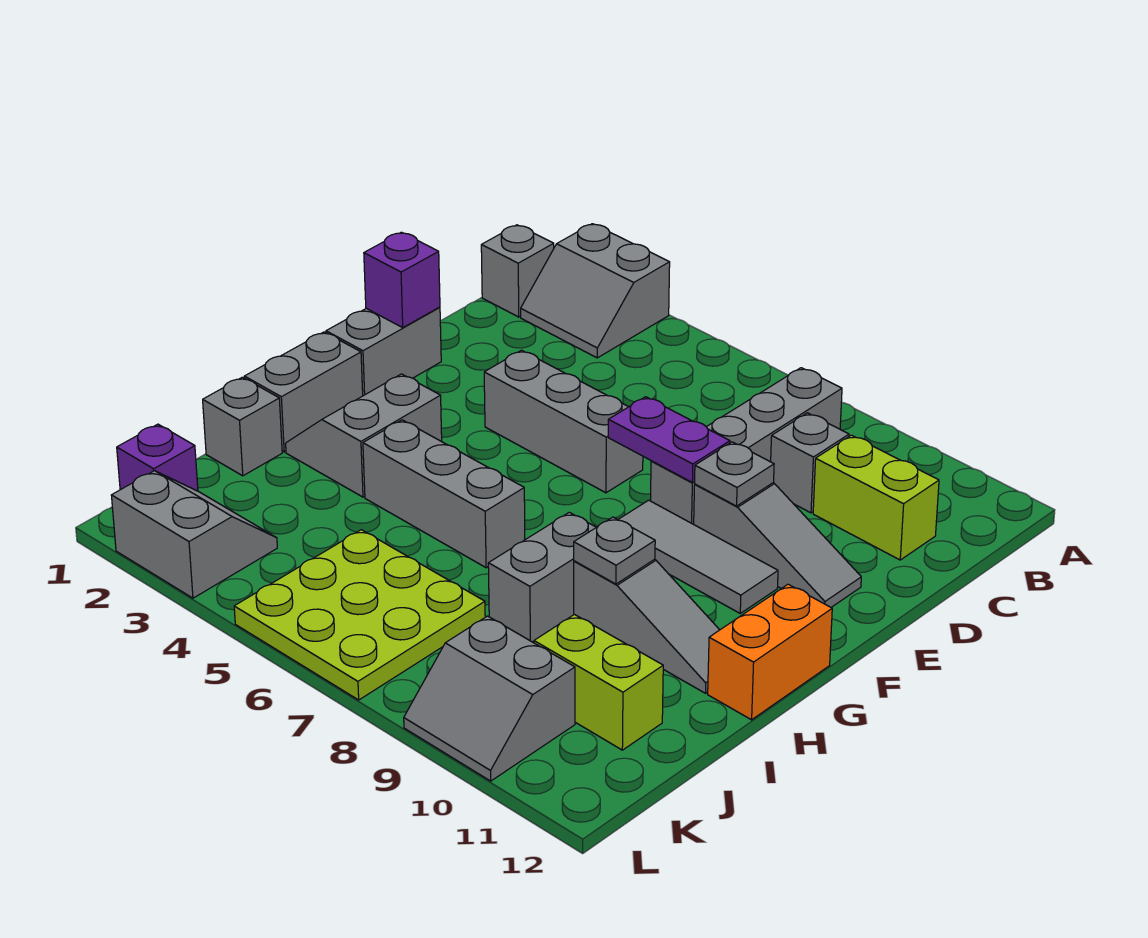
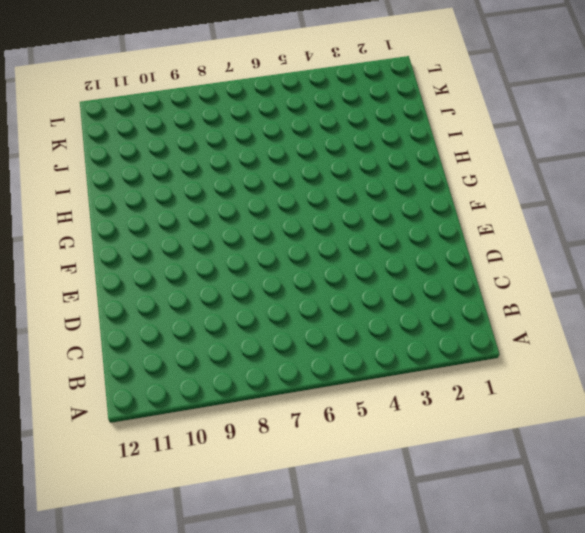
none -> grey 2x2 slope [521,224,670,358]
none -> grey 1x1 brick [481,225,554,317]
none -> grey 1x4 brick [651,368,842,524]

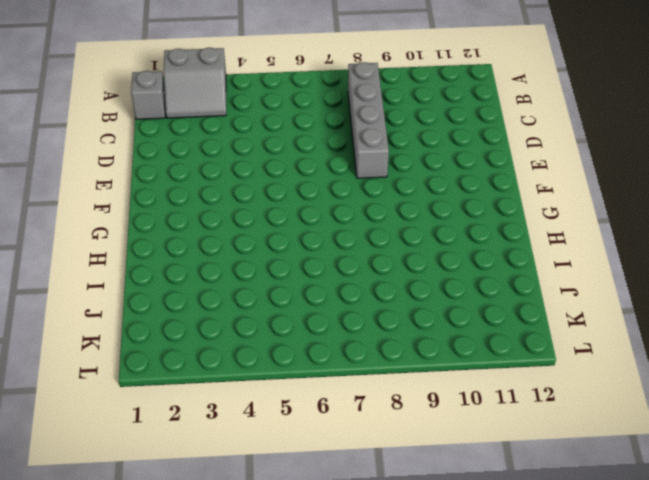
none -> grey 1x1 brick [771,413,849,513]
none -> lime 1x2 brick [813,435,939,560]
none -> grey 1x2 brick [326,307,441,396]

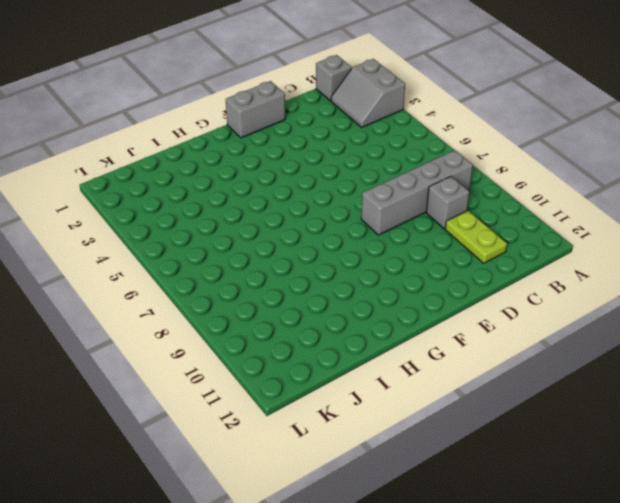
lime 1x2 plate [445,211,507,263] -> lime 1x2 brick [813,435,939,560]
none -> grey 1x3 brick [484,350,643,493]
none -> grey 1x3 slope [694,483,861,607]
none -> grey 1x3 tile [618,500,778,613]

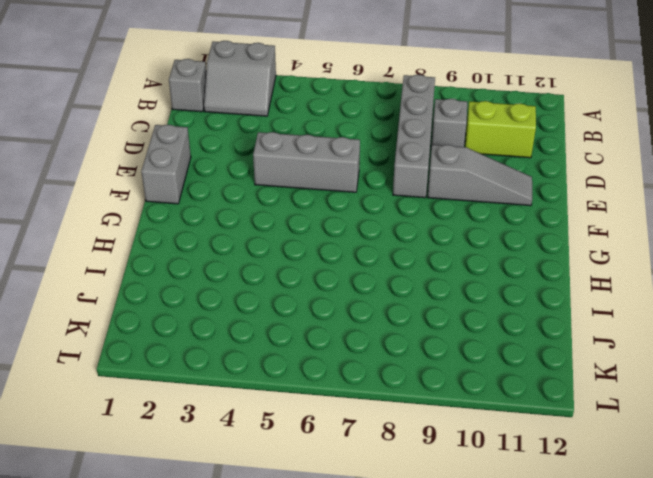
none -> grey 1x3 tile [618,500,778,613]
none -> grey 1x2 brick [244,332,363,452]
none -> grey 2x2 slope [286,374,442,497]

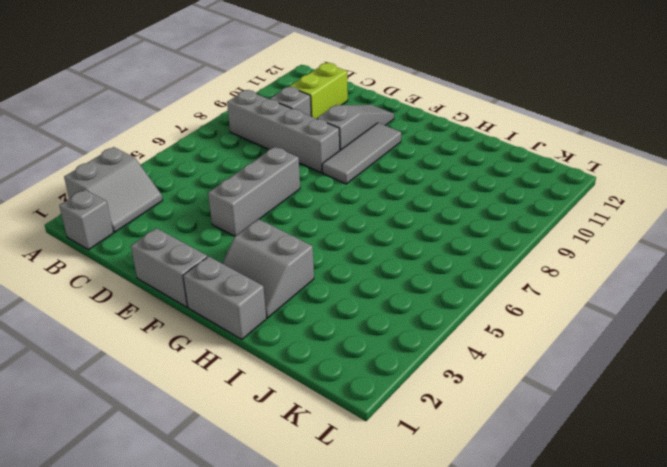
none -> orange 1x2 brick [708,584,832,720]
none -> grey 1x3 brick [363,420,525,568]
none -> grey 1x2 brick [488,512,596,642]

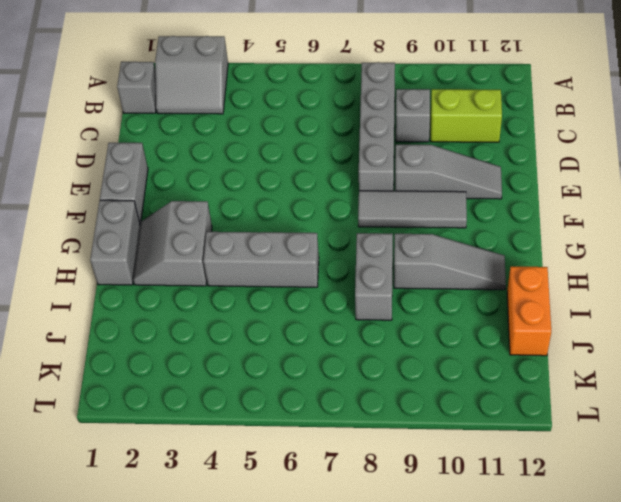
orange 1x2 brick [507,267,551,356] -> orange 1x2 brick moved to [708,584,832,720]
none -> grey 1x3 brick [484,350,643,493]
none -> grey 1x1 brick [203,377,282,476]
none -> lime 3x3 plate [234,530,485,700]

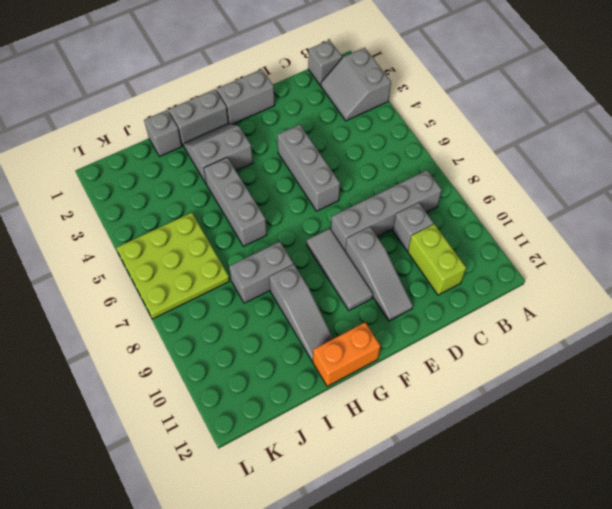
none -> lime 1x2 brick [534,615,663,750]
none -> purple 1x1 brick [117,424,198,491]
none -> grey 2x2 slope [111,471,277,598]

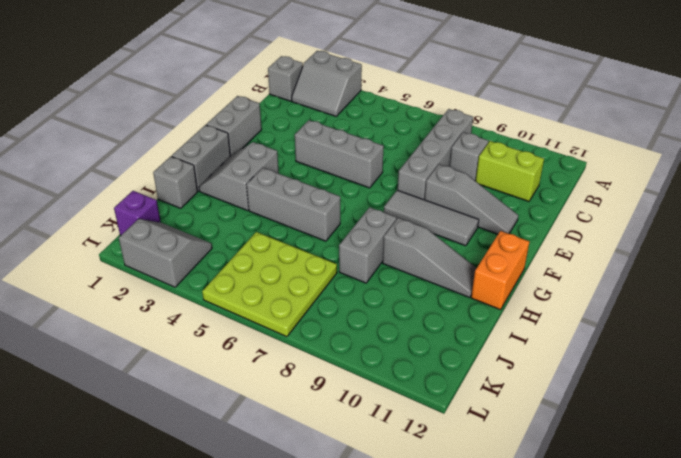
none -> lime 1x2 brick [534,615,663,750]
none -> grey 2x2 slope [404,616,575,781]
none -> purple 1x1 brick [364,232,440,328]

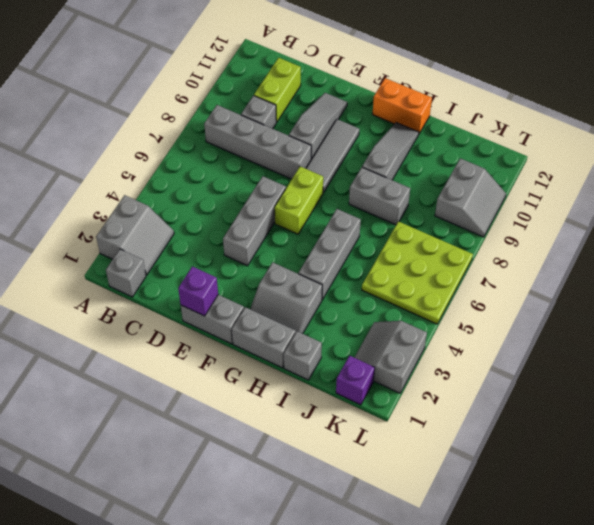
lime 1x2 brick [275,166,323,234] -> lime 1x2 brick moved to [534,615,663,750]
none -> purple 1x2 plate [608,397,730,482]
none -> grey 1x1 plate [695,442,774,506]
none -> grey 1x1 plate [574,517,655,584]

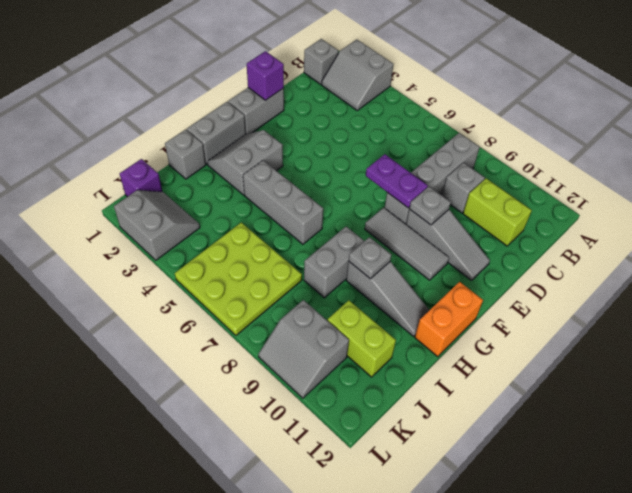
none -> grey 1x3 brick [484,350,643,493]

